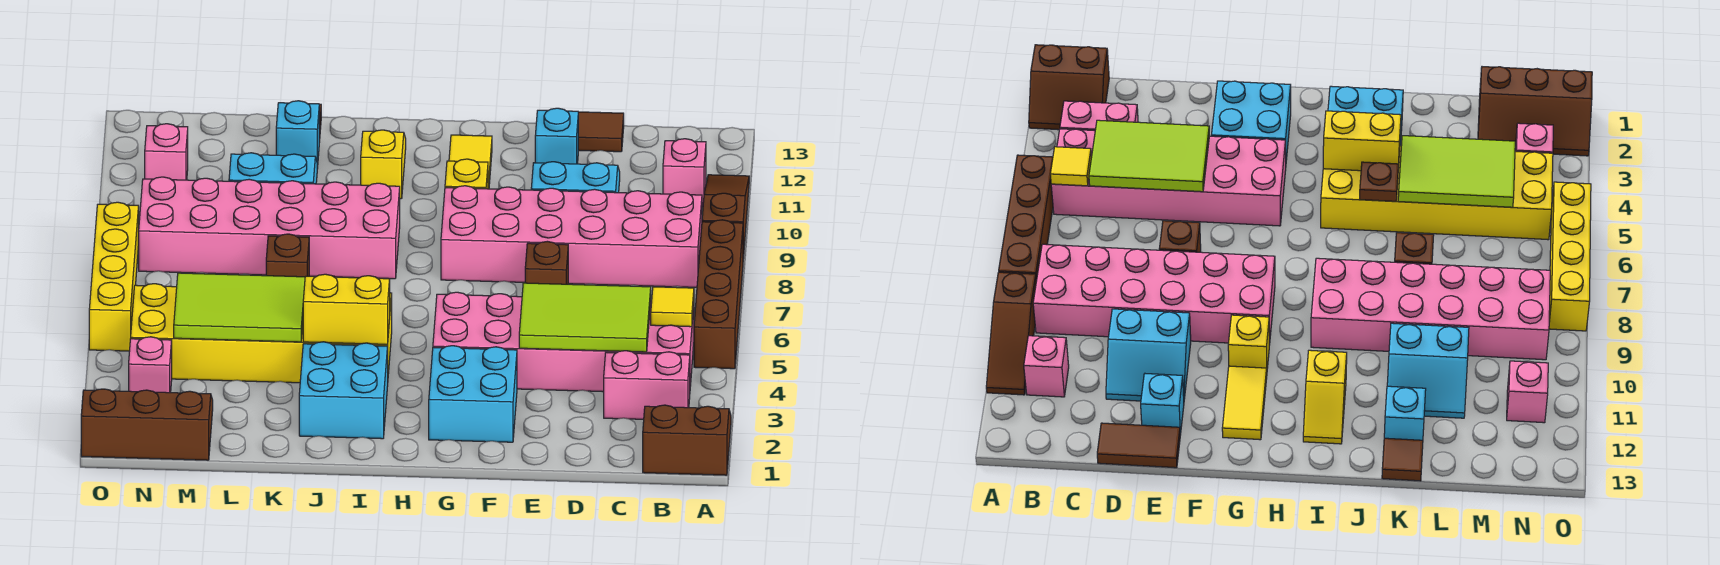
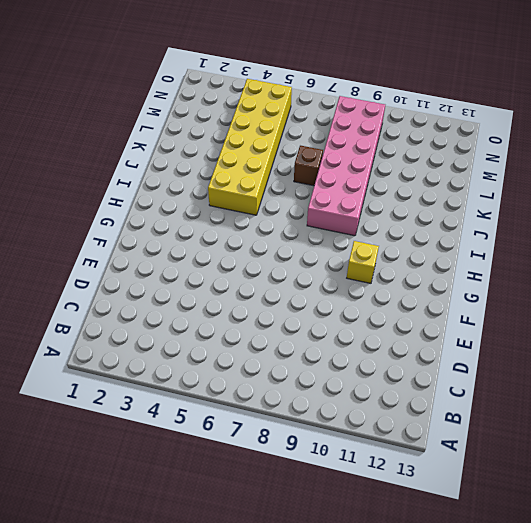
none -> brown 2x2 slope [643,405,731,475]
none -> brown 1x4 brick [694,220,743,369]
none -> brown 1x3 slope [702,175,749,258]
none -> pink 1x2 brick [604,351,690,419]

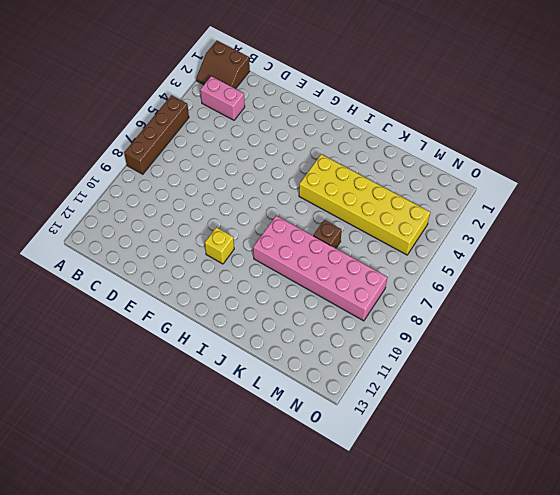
none -> brown 1x3 slope [702,175,749,258]
none -> pink 2x6 brick [433,292,694,392]
none -> pink 2x6 brick [441,186,702,287]
none -> pink 1x1 brick [663,139,706,207]

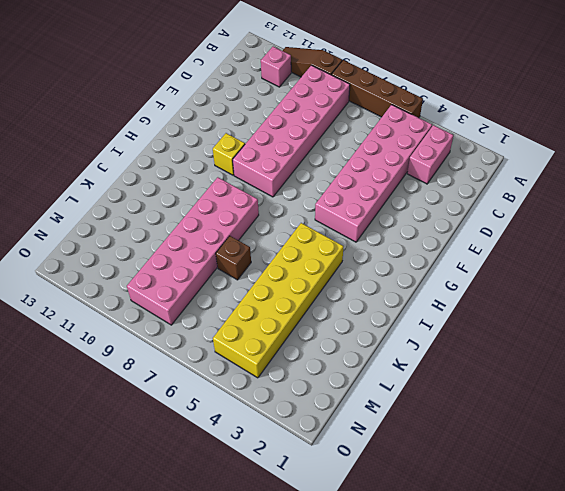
none -> brown 2x2 slope [643,405,731,475]
none -> cyan 2x2 slope [531,162,620,193]
none -> brown 1x2 tile [578,112,624,152]
none -> brown 1x1 brick [525,241,568,284]

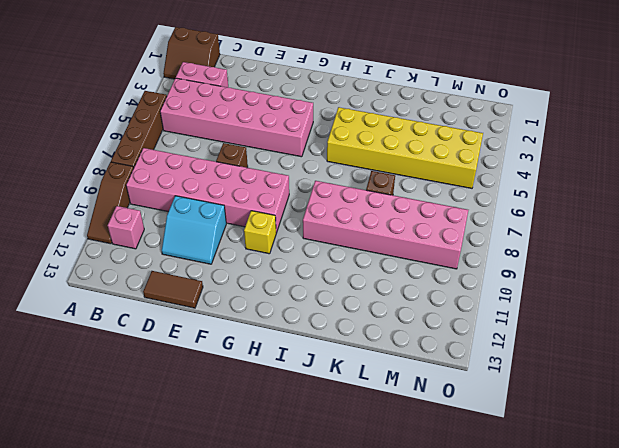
none -> cyan 1x1 brick [535,108,578,164]
none -> cyan 2x2 brick [429,346,517,442]
none -> yellow 1x2 tile [449,135,492,189]
none -> cyan 2x2 brick [299,342,388,439]

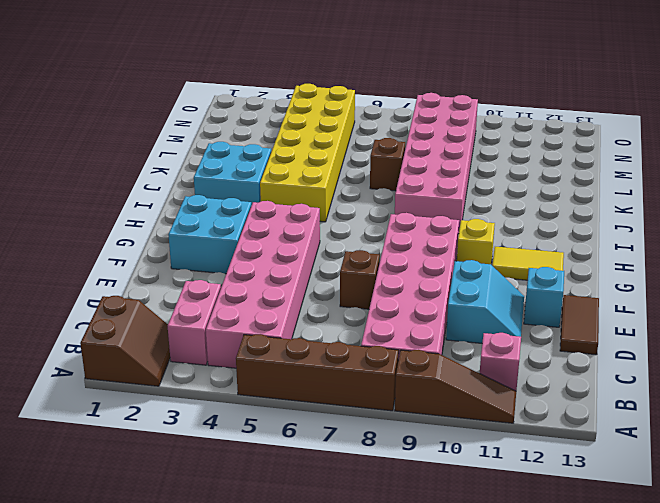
none -> yellow 1x2 slope [361,130,406,199]
none -> cyan 2x2 slope [229,153,317,184]
none -> cyan 1x1 brick [276,101,319,169]
none -> brown 1x1 tile [1382,438,1423,481]

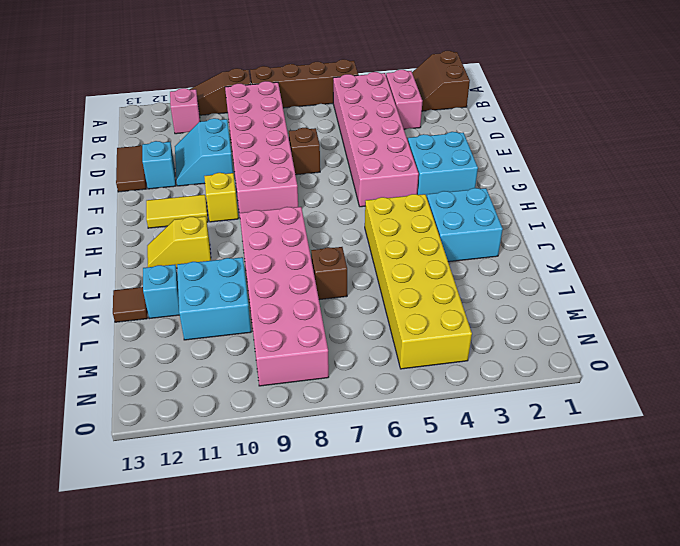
cyan 2x2 brick [177,257,251,340] -> cyan 2x2 slope [229,153,317,184]
none -> brown 2x3 slope [81,389,213,460]
none -> pink 1x1 brick [129,337,172,393]
none -> pink 1x1 brick [145,124,188,180]
none -> yellow 1x4 brick [89,202,139,351]

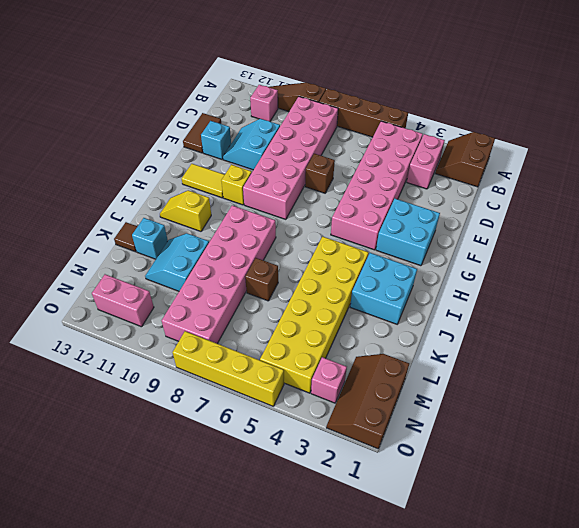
pink 1x2 brick [92,274,154,327] -> pink 1x1 brick [145,124,188,180]
none -> yellow 1x1 tile [651,287,694,327]
none -> lime 2x3 tile [519,283,651,352]
none -> yellow 1x2 brick [303,274,390,344]
none -> brown 1x1 plate [1360,162,1398,201]

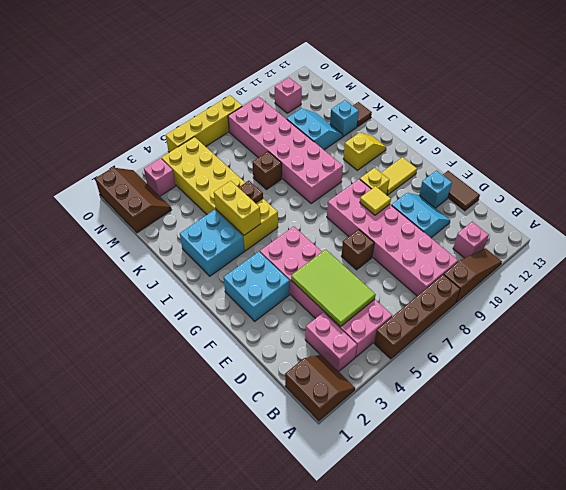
yellow 1x1 tile [360,186,391,215] -> yellow 1x1 tile moved to [651,287,694,327]
none -> lime 2x3 tile [174,273,305,342]

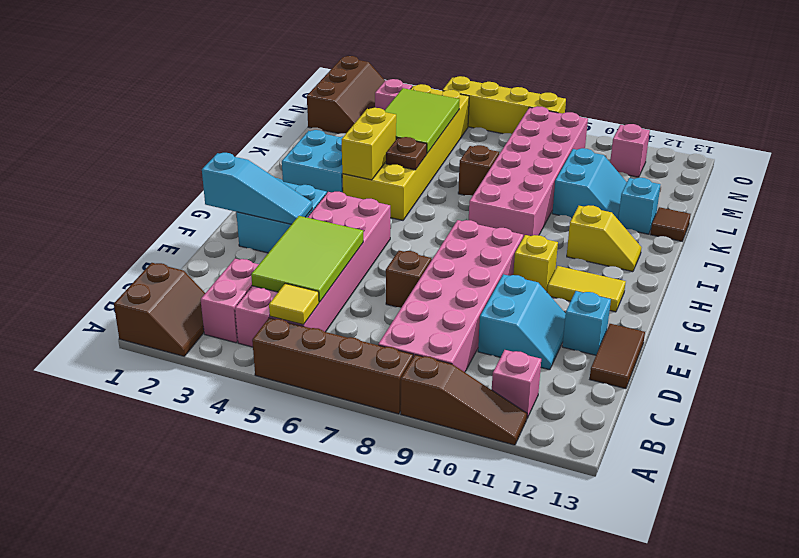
cyan 1x3 slope [202,153,312,224] -> none

